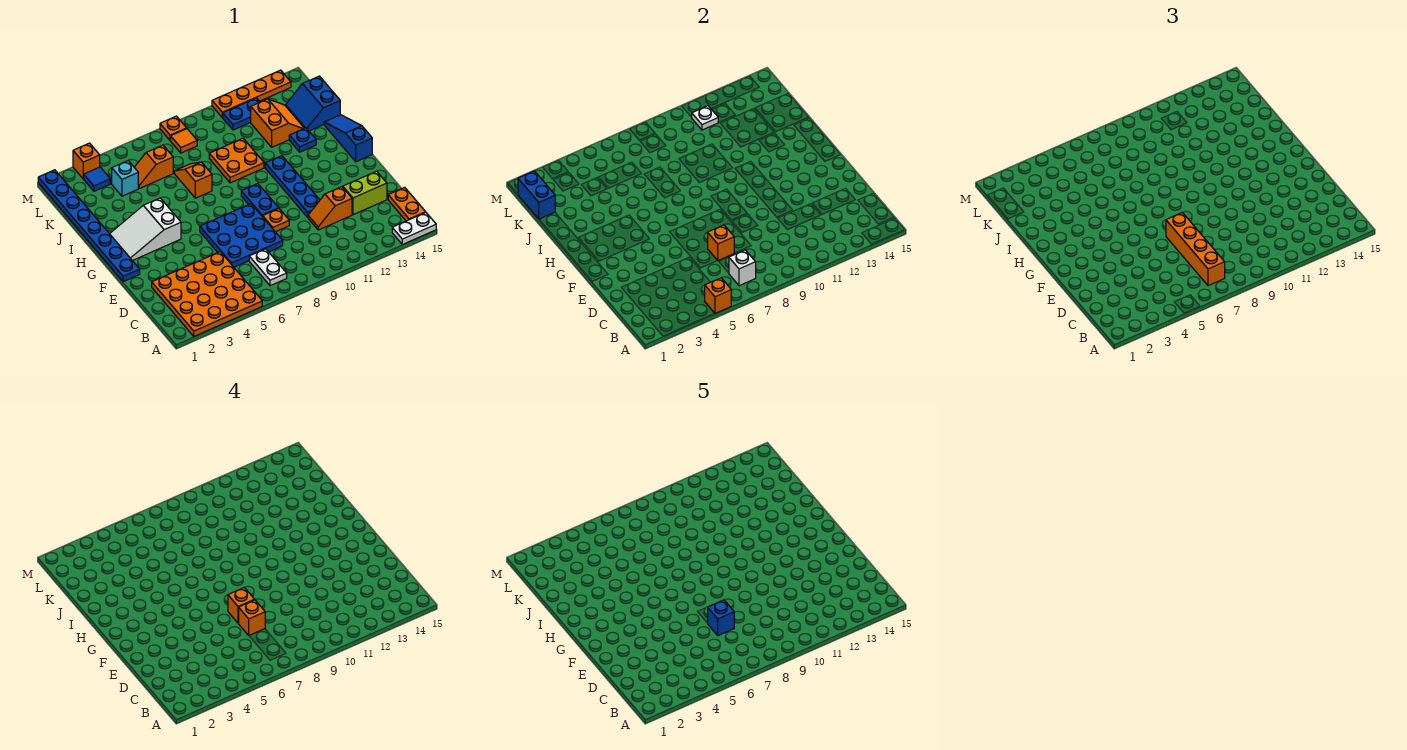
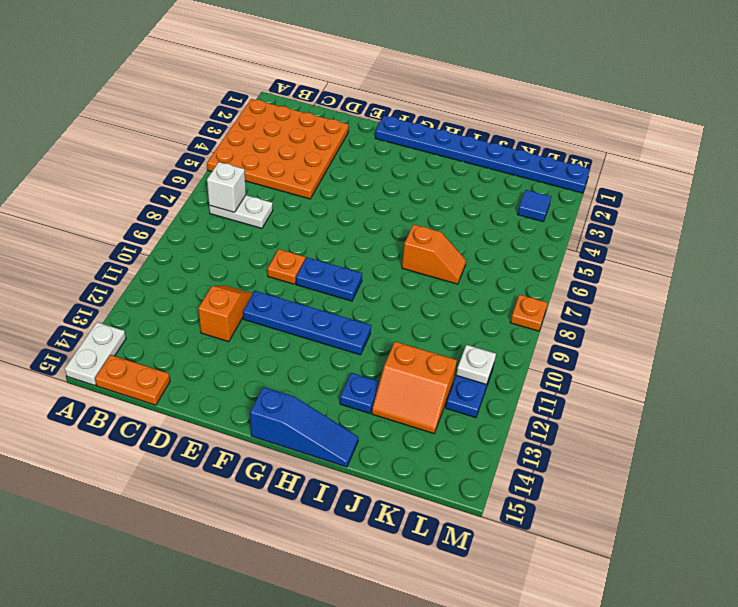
none -> blue 3x3 plate [200,204,283,267]
none -> lime 1x2 brick [343,171,387,215]
none -> white 2x3 slope [110,198,181,261]
none -> orange 2x2 plate [209,139,264,183]

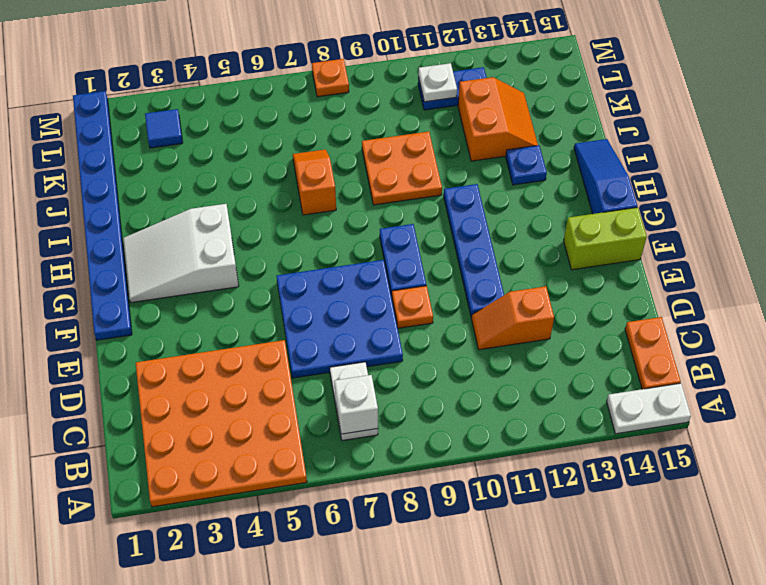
lime 1x2 brick [564,207,647,270] -> lime 1x2 brick moved to [343,171,387,215]
none -> blue 2x2 slope [286,76,340,131]
none -> cyan 1x1 brick [112,161,138,196]
none -> orange 1x2 slope [134,145,173,188]
none -> orange 1x1 tile [171,129,197,153]

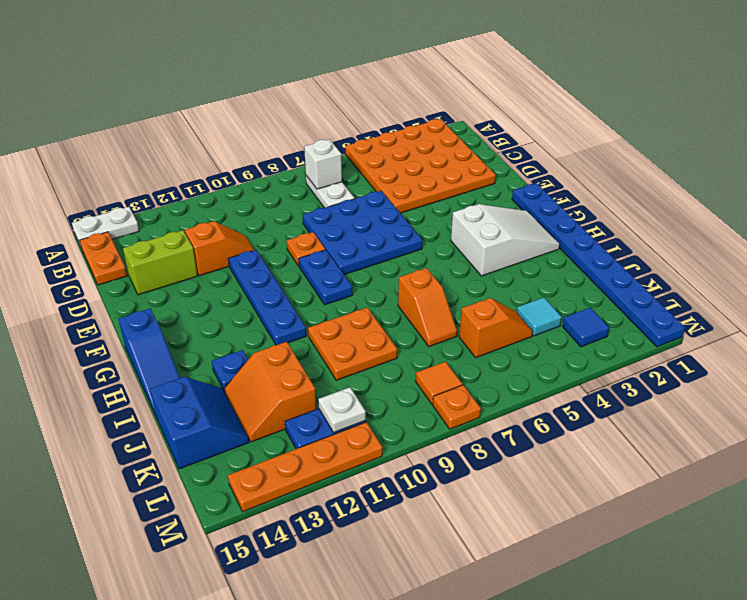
cyan 1x1 tile [517,298,562,336] -> cyan 1x1 brick [112,161,138,196]
none -> orange 1x1 brick [73,143,100,179]
none -> orange 1x1 brick [705,278,731,313]
none -> orange 1x1 brick [708,225,734,261]
none -> blue 1x2 brick [518,171,555,219]

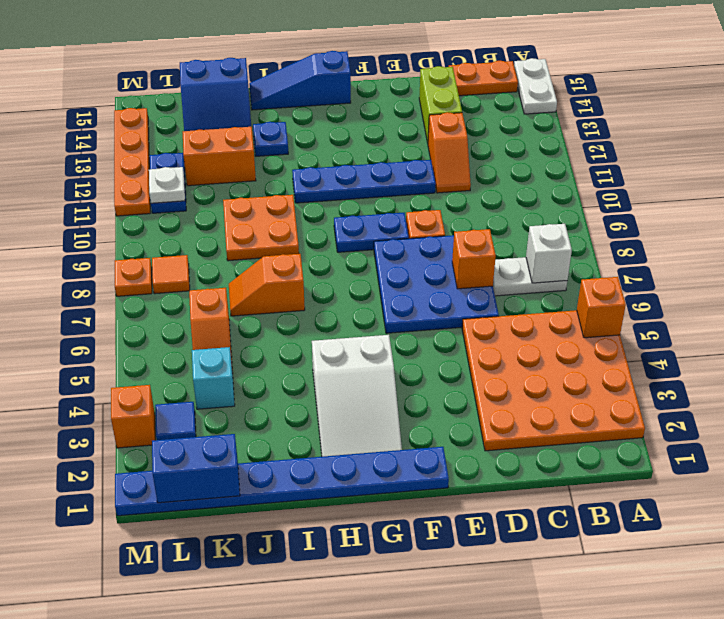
none -> orange 1x4 brick [1166,212,1225,286]
none -> orange 1x1 brick [239,600,265,635]
none -> orange 1x1 brick [228,587,255,623]
none -> blue 1x1 brick [708,600,734,636]

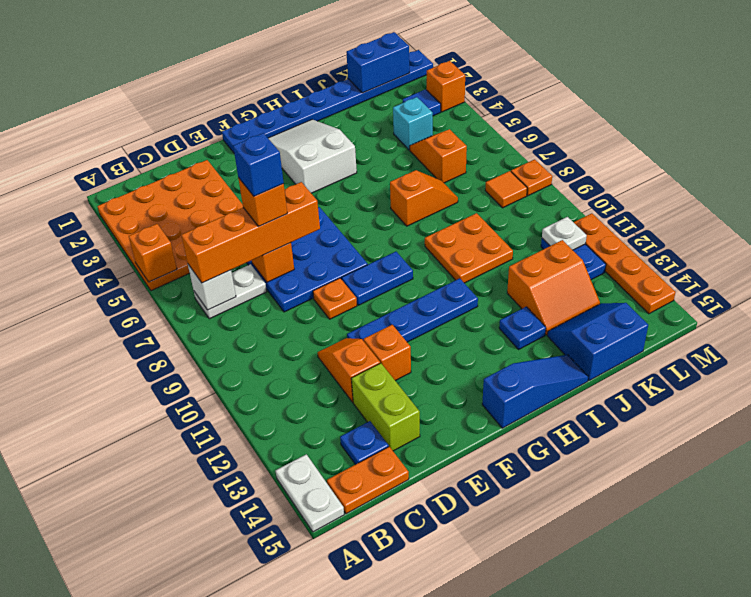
blue 1x1 plate [340,421,389,465] -> none
orange 1x1 brick [364,325,411,381] -> orange 1x1 brick moved to [228,587,255,623]

